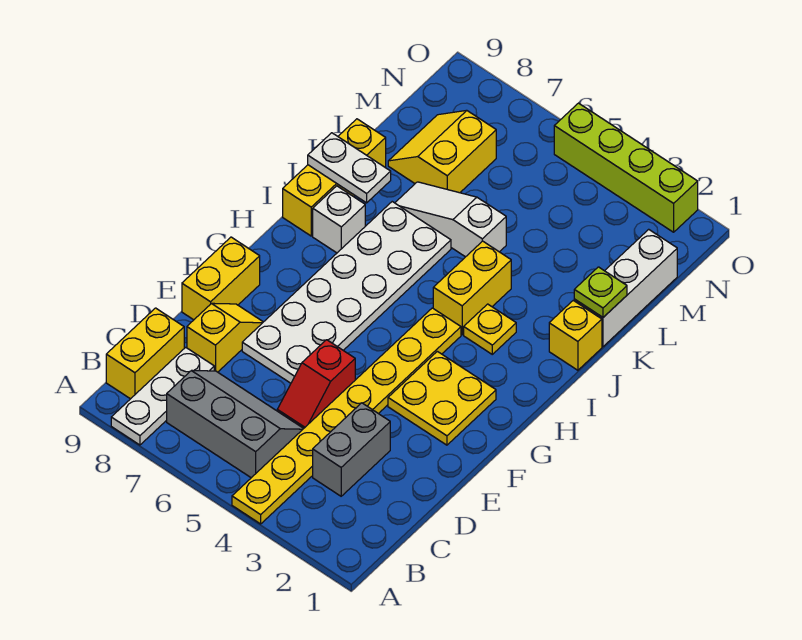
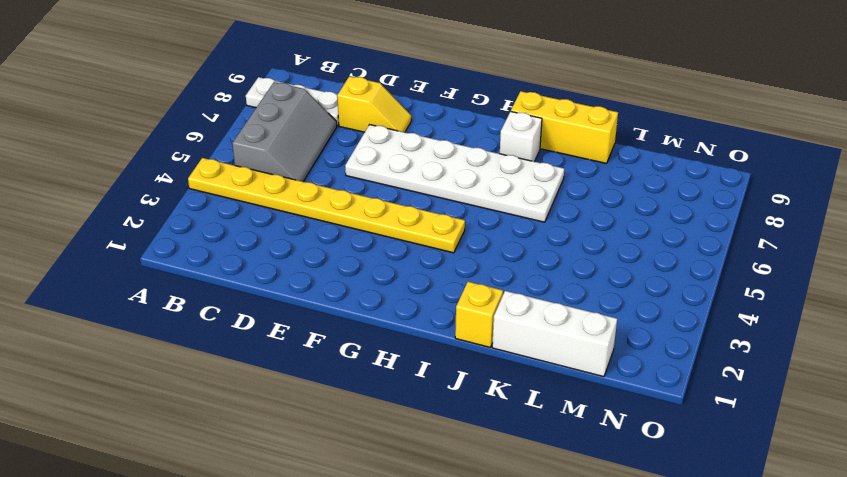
none -> yellow 1x2 brick [106,308,184,399]
none -> grey 1x2 brick [313,403,390,496]
none -> red 1x2 slope [277,340,355,428]

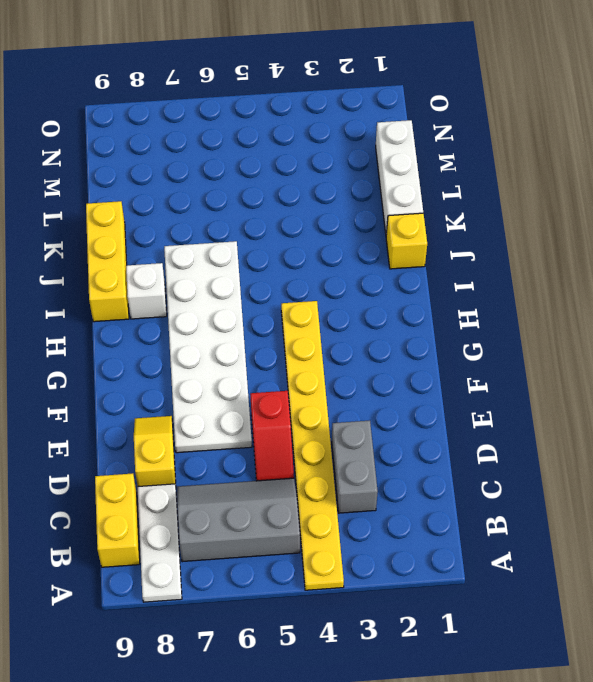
none -> yellow 1x2 brick [182,237,260,320]
none -> yellow 2x2 plate [388,351,496,445]
none -> yellow 1x1 plate [464,304,516,354]

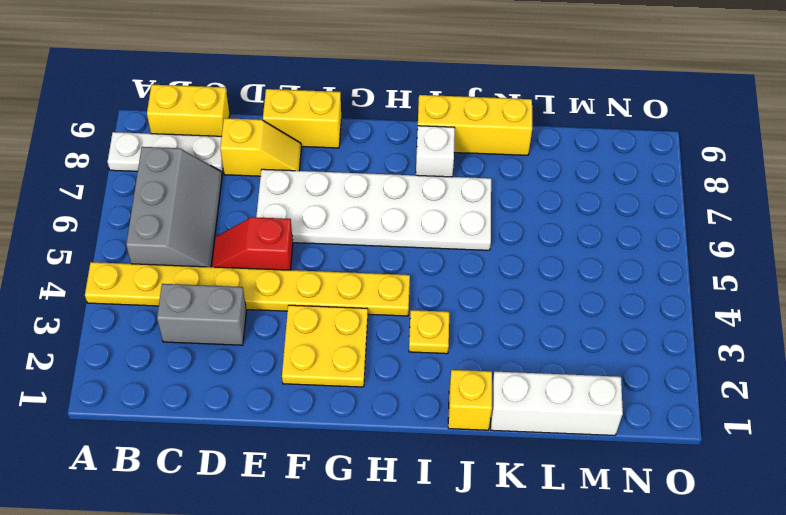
none -> yellow 1x2 brick [433,241,511,335]
none -> white 1x3 slope [395,182,506,257]
none -> yellow 2x2 slope [388,110,496,193]

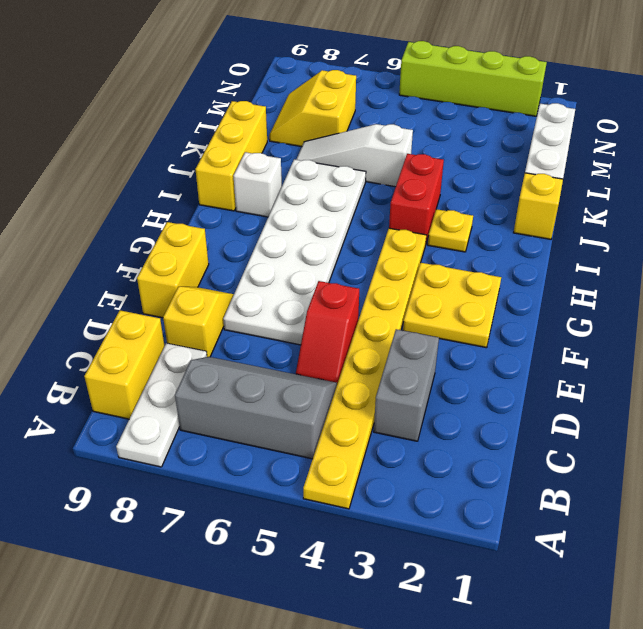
red 1x2 brick [389,154,444,243] -> yellow 1x2 brick [433,241,511,335]
none -> white 1x2 plate [308,133,391,203]
none -> lime 1x1 plate [574,267,627,317]

